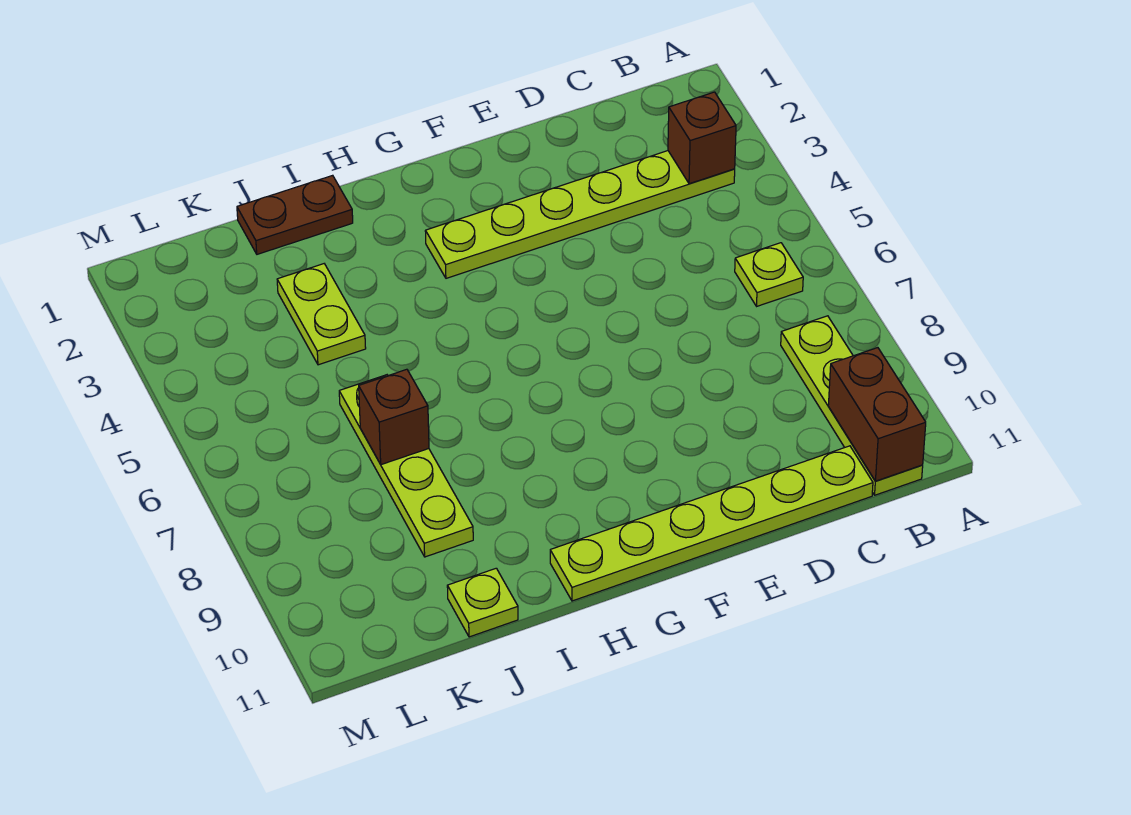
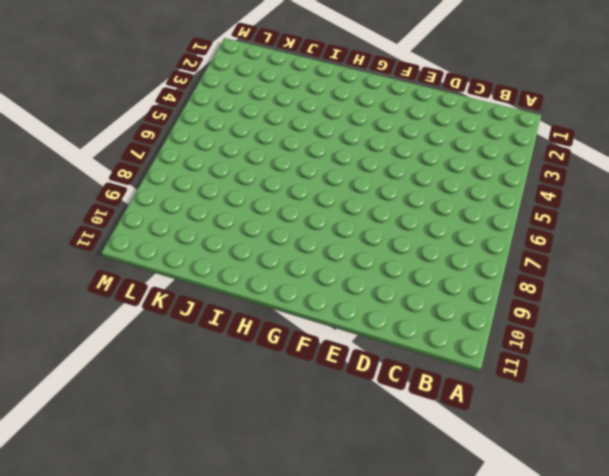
none -> lime 1x6 plate [425,151,735,278]
none -> lime 1x1 plate [735,243,803,306]

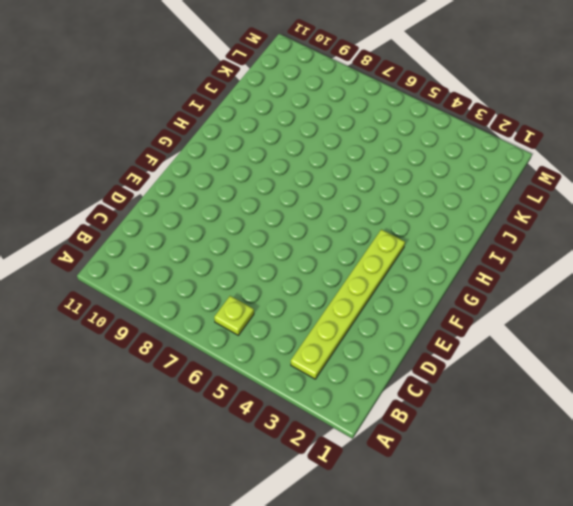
none -> lime 1x4 plate [781,316,923,495]
none -> lime 1x6 plate [550,446,873,601]

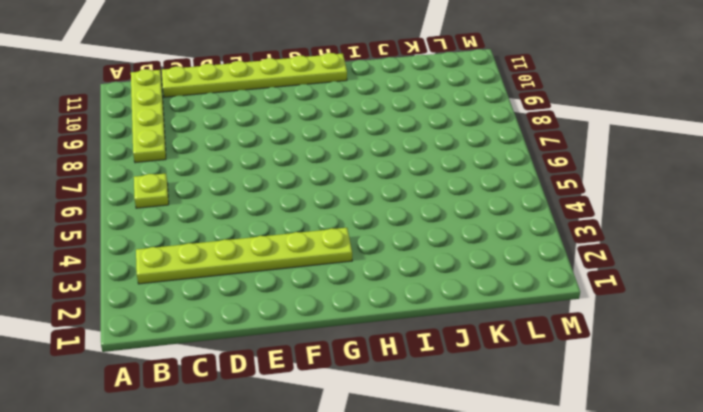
none -> brown 1x2 plate [237,175,353,254]
none -> lime 1x2 plate [277,264,366,365]

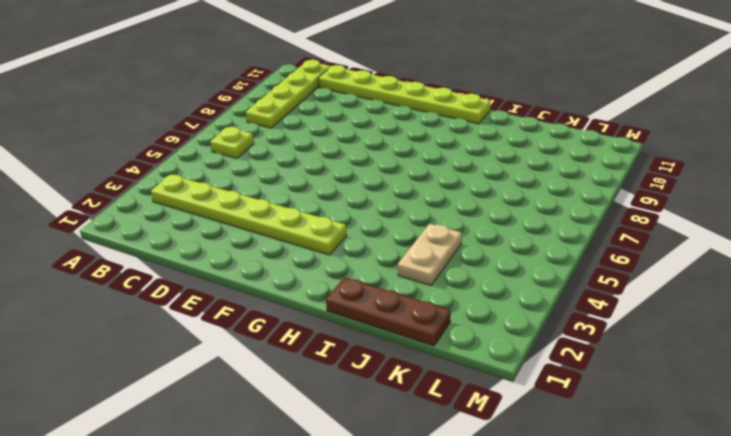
brown 1x3 plate [326,277,451,346] -> brown 1x2 plate [237,175,353,254]
tan 1x2 plate [398,224,462,286] -> lime 1x2 plate [277,264,366,365]
none -> lime 1x4 plate [339,375,473,557]
none -> lime 1x1 plate [447,568,518,637]

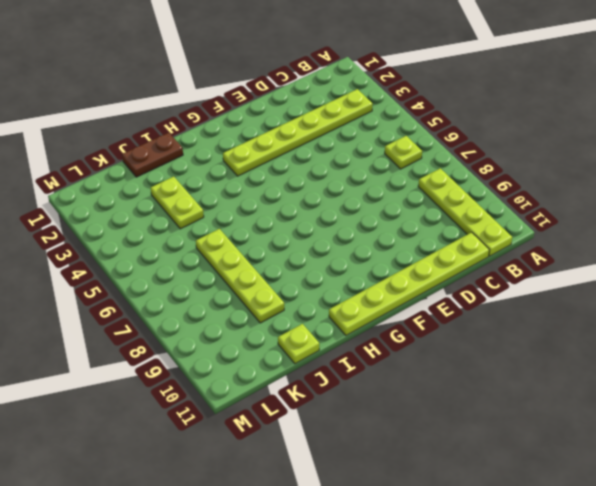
none -> brown 1x1 brick [668,92,736,184]
none -> brown 1x2 brick [828,348,926,481]

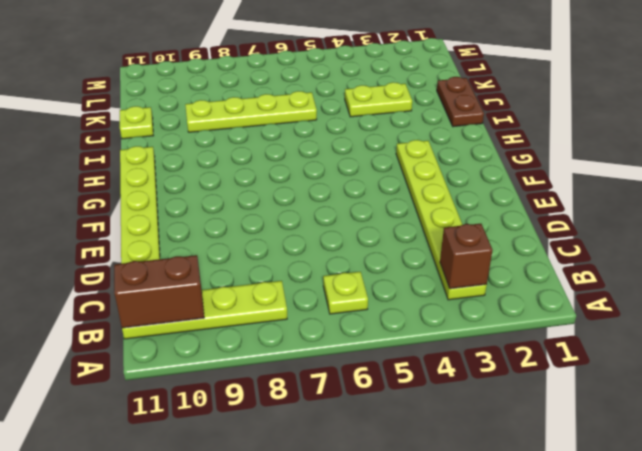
none -> brown 1x1 brick [359,369,429,465]

